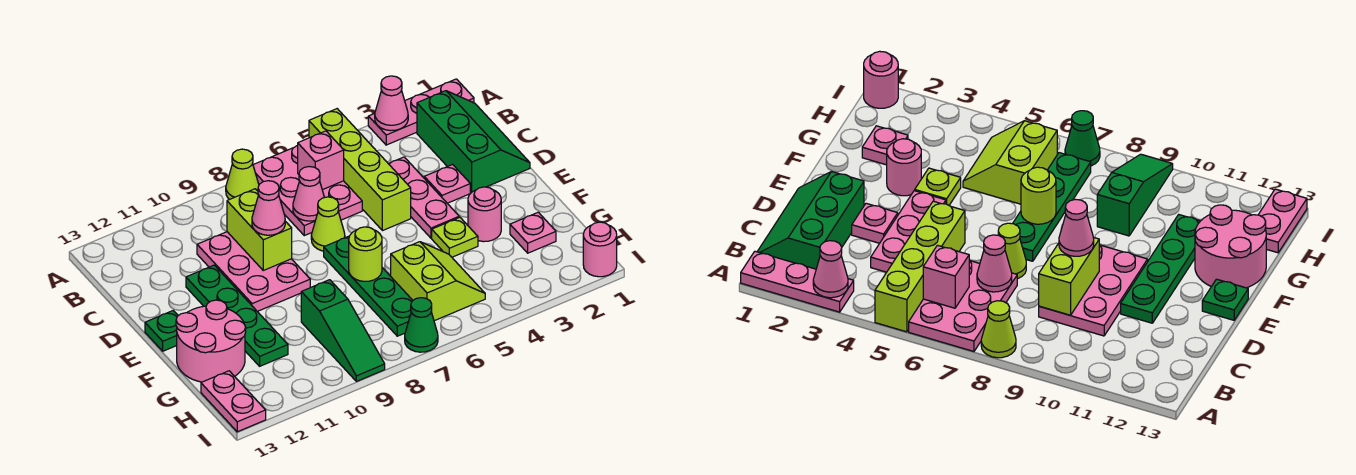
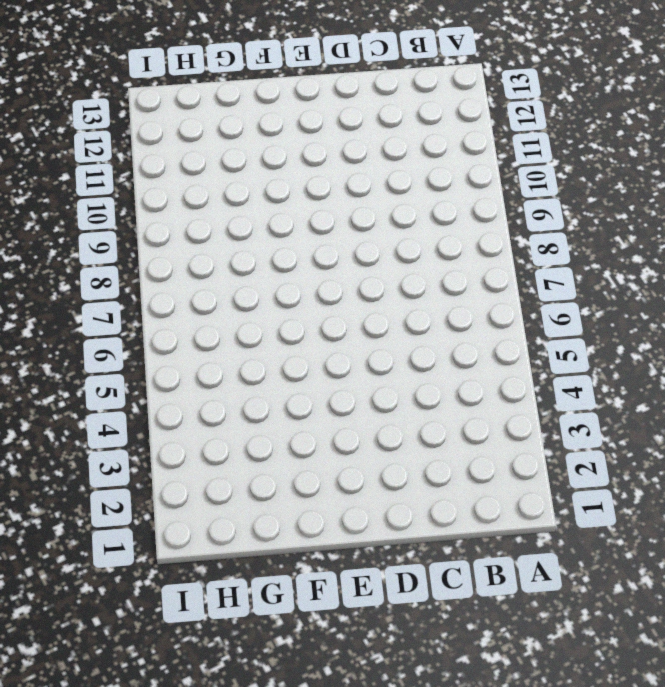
none -> pink 1x3 plate [368,79,474,145]
none -> lime 1x4 brick [309,109,411,231]
none -> pink 2x3 plate [253,146,362,236]

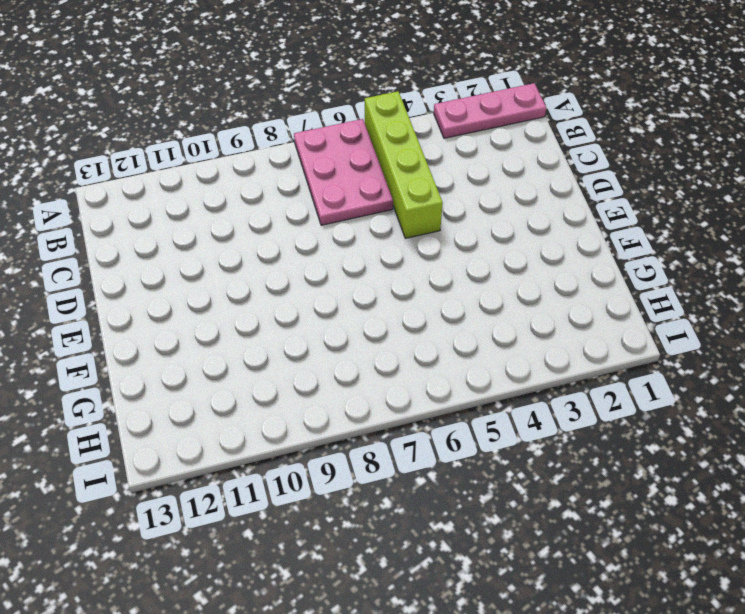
none -> lime 1x1 cone [226,149,259,199]
none -> green 2x3 slope [417,91,530,193]
none -> pink 1x3 plate [389,157,459,238]

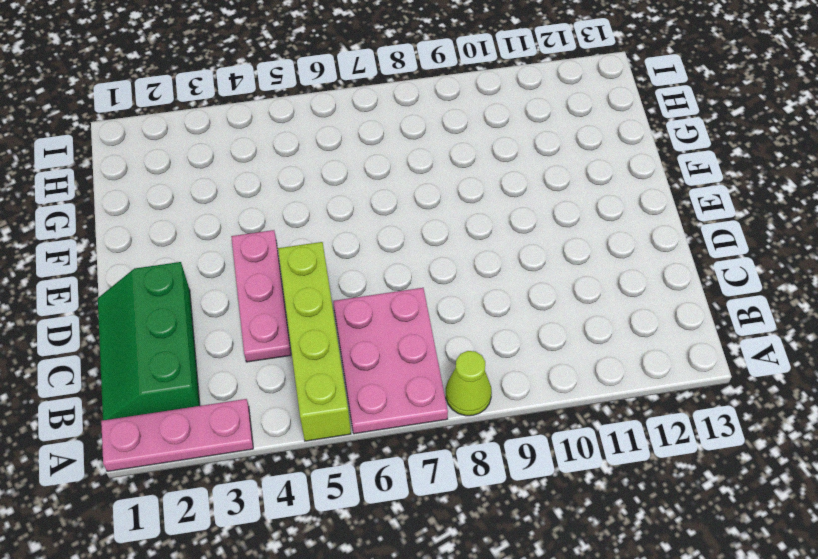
none -> pink 2x3 plate [197,232,310,311]
none -> pink 1x1 plate [424,165,470,203]
none -> lime 1x1 cone [311,197,345,251]

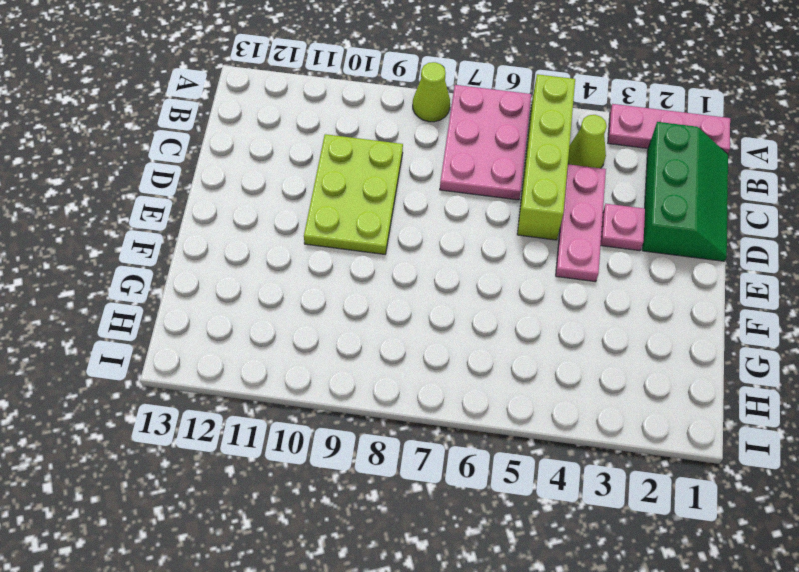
lime 1x1 cone [568,115,607,168] -> lime 1x1 cone moved to [311,197,345,251]
lime 2x3 plate [304,134,403,254] -> pink 2x3 plate [197,232,310,311]
none -> green 1x4 plate [186,265,288,366]
none -> green 1x4 plate [324,236,413,336]
none -> green 1x1 plate [145,311,178,351]

